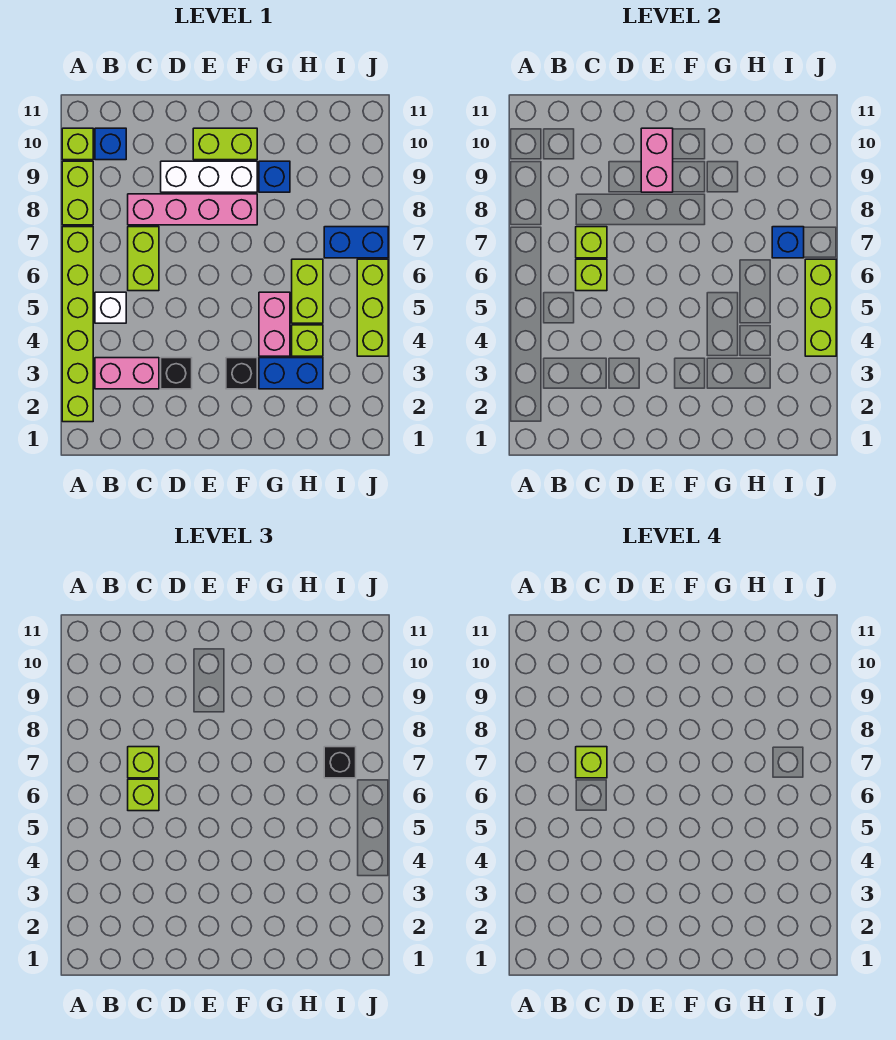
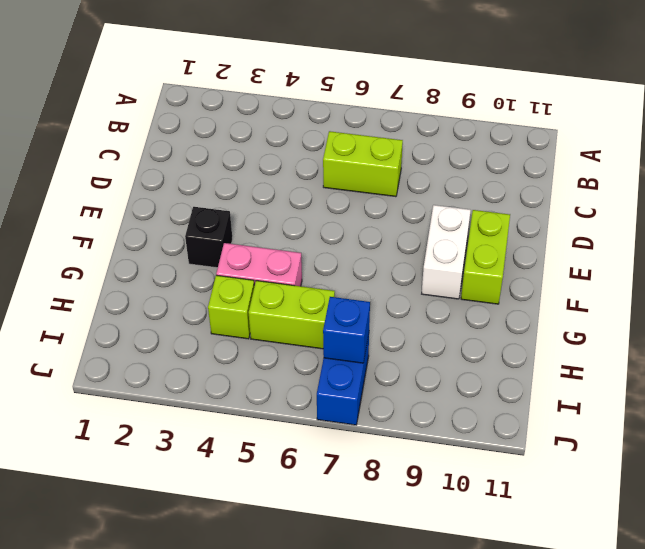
white 1x2 brick [422,205,471,299] -> white 1x3 brick [161,161,257,192]
none -> lime 1x6 brick [62,227,93,422]
none -> lime 1x2 brick [62,161,93,225]
none -> lime 1x1 brick [62,128,93,160]

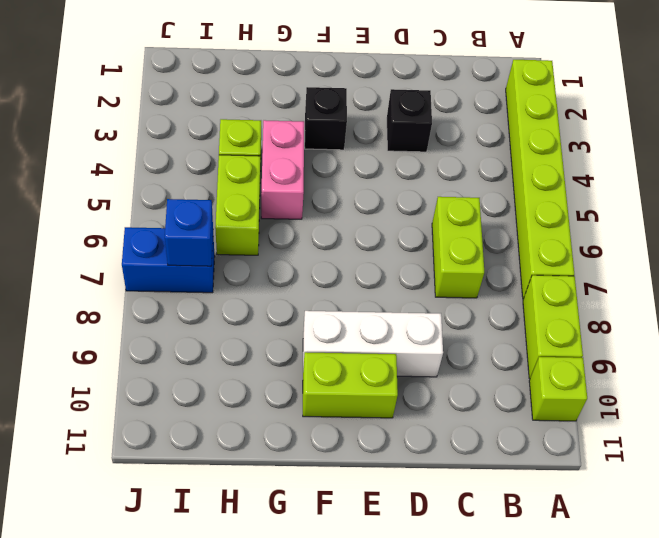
none -> pink 1x2 brick [95,358,159,389]
none -> white 1x1 brick [95,292,126,323]
none -> blue 1x1 brick [95,128,126,160]

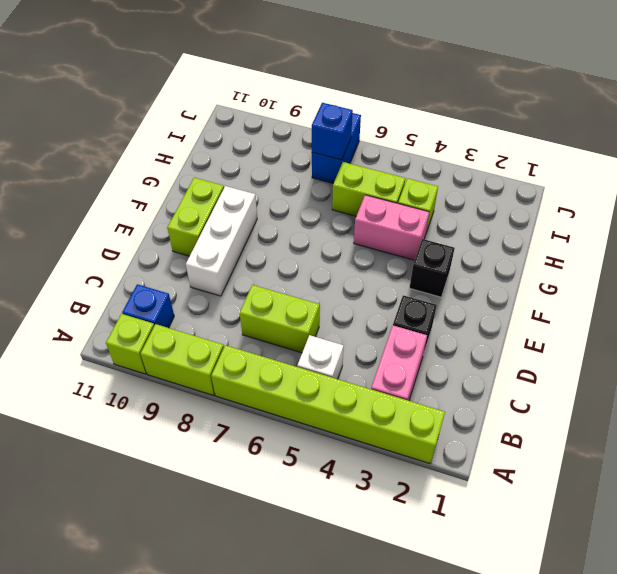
none -> pink 1x4 brick [128,194,257,225]
none -> blue 1x2 brick [259,358,323,389]
none -> blue 1x1 brick [259,161,290,192]

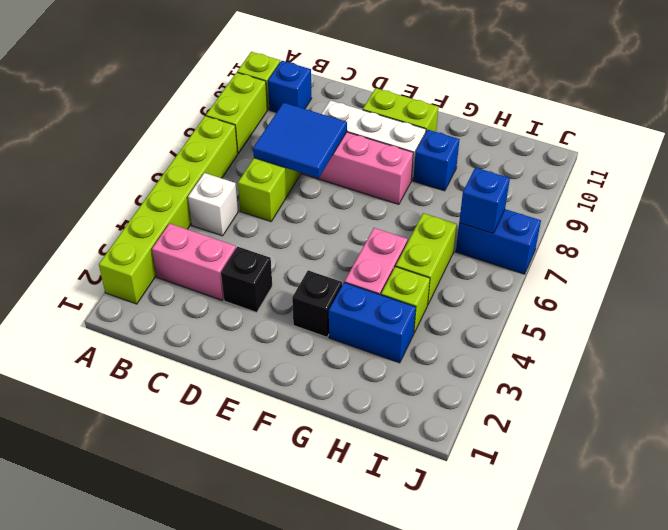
blue 2x2 tile [253,103,347,178] -> lime 1x1 brick [576,227,607,258]
none -> lime 1x3 brick [357,259,388,356]
none -> lime 1x1 brick [576,259,607,291]
none -> pink 1x2 brick [641,128,673,192]

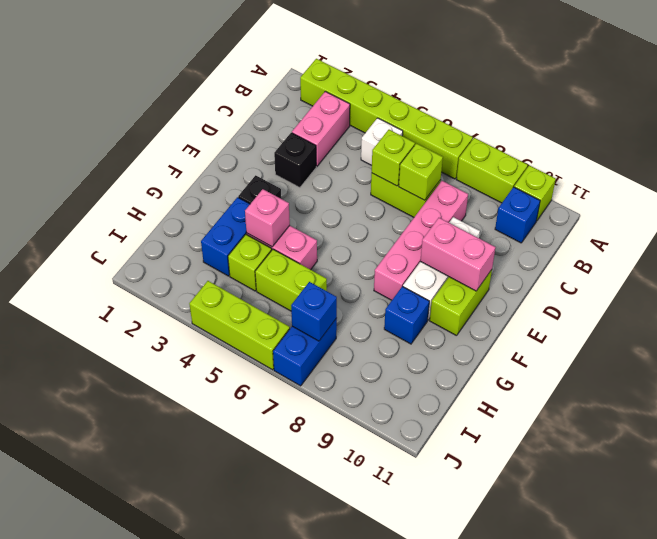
pink 1x1 brick [245,189,290,247] -> none
none -> lime 1x3 brick [805,259,836,356]
none -> lime 1x1 brick [128,779,159,811]
none -> lime 1x1 brick [128,747,159,778]

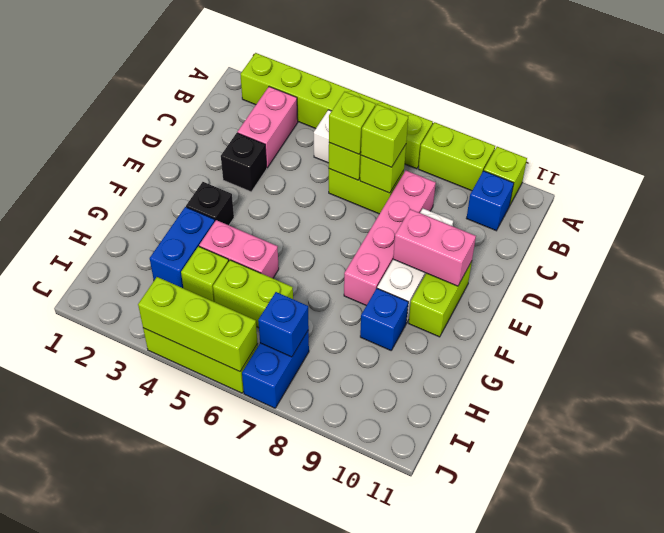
none -> black 1x1 brick [324,747,356,778]
none -> lime 1x1 brick [576,747,607,778]

